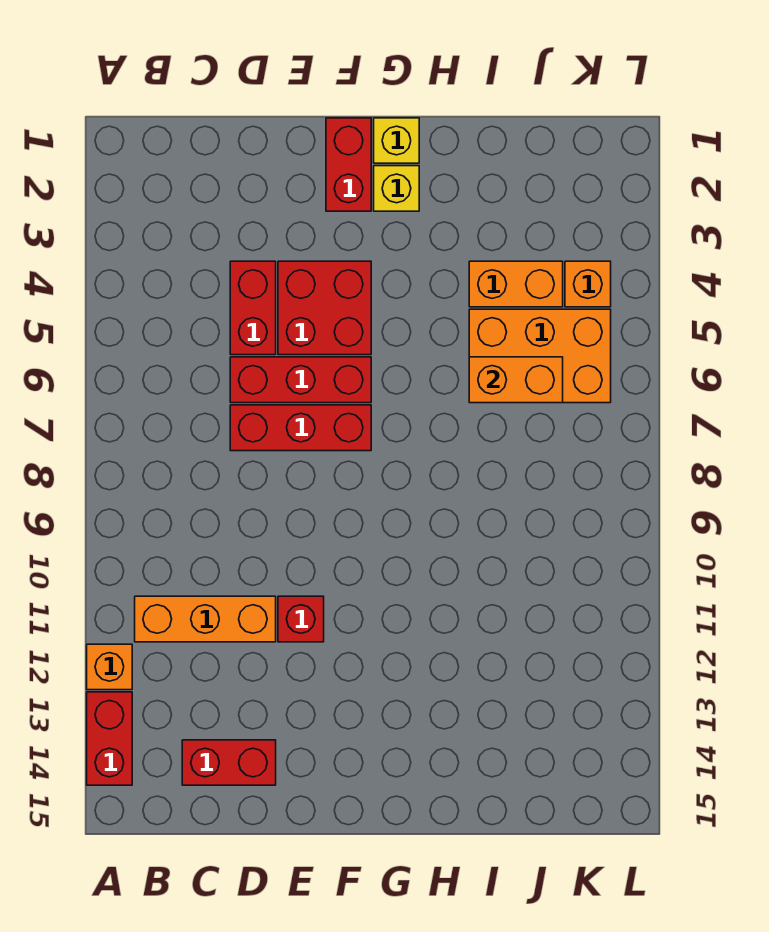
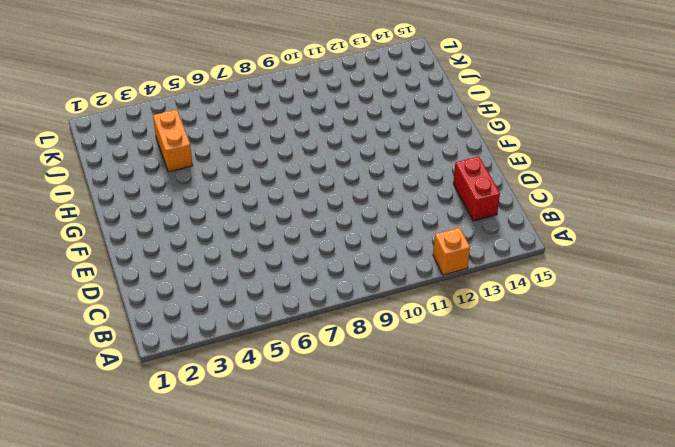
none -> red 1x2 brick [87,692,132,785]
none -> orange 1x3 brick [135,596,276,642]
none -> red 1x2 brick [230,261,276,355]

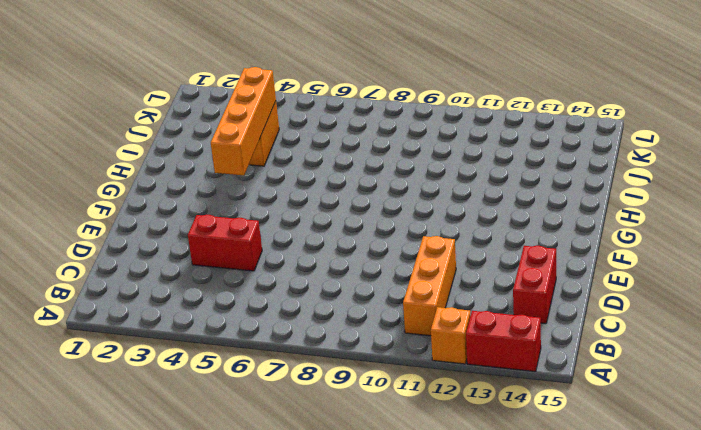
orange 1x4 brick [211,67,276,175] -> none
none -> red 1x3 brick [230,357,371,403]
none -> red 1x3 brick [230,405,371,451]
none -> red 2x2 brick [278,261,371,355]

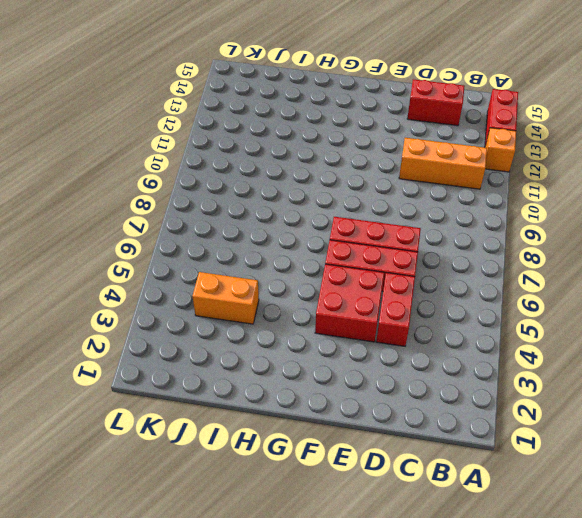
none -> red 1x1 brick [278,596,324,642]
none -> red 1x2 brick [326,118,371,211]
none -> yellow 1x1 brick [374,118,419,163]

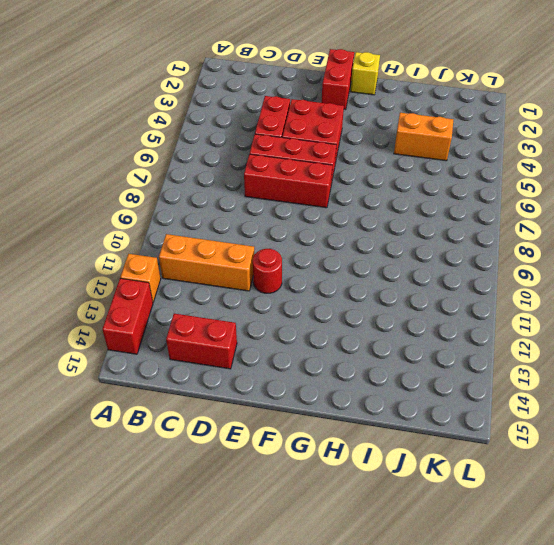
red 1x1 round brick [253,249,282,293] -> red 1x1 brick [278,596,324,642]
none -> yellow 1x1 brick [374,166,419,211]
none -> orange 2x3 brick [469,309,611,403]
none -> orange 1x1 brick [565,261,611,307]

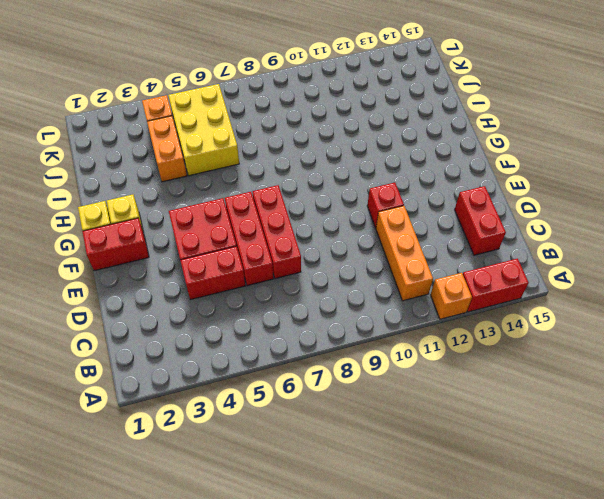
yellow 2x3 brick [168,84,239,176] -> orange 2x3 brick [469,309,611,403]
none -> orange 1x2 brick [469,357,563,403]

